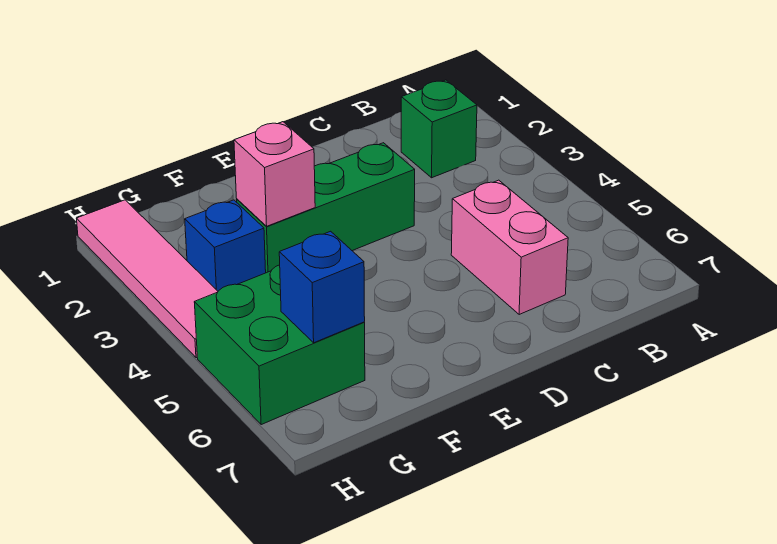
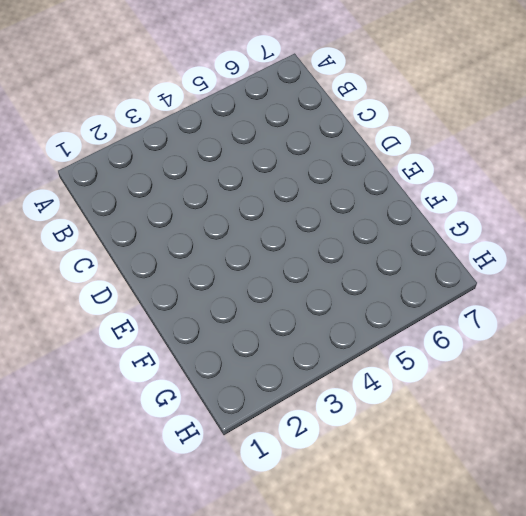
none -> green 1x1 brick [401,80,477,178]
none -> pink 1x2 brick [451,180,568,315]

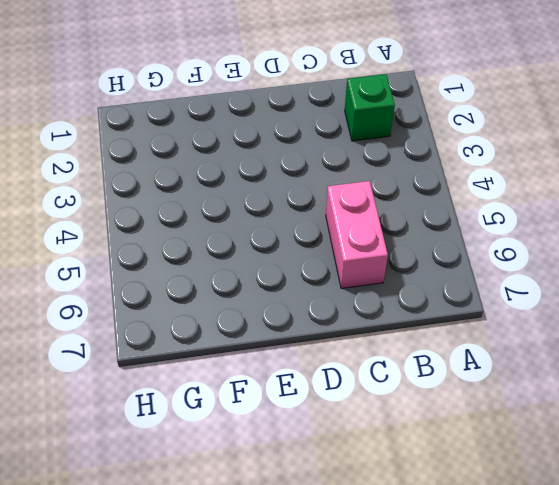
none -> green 1x3 brick [236,143,415,273]
none -> blue 1x1 brick [185,200,266,291]

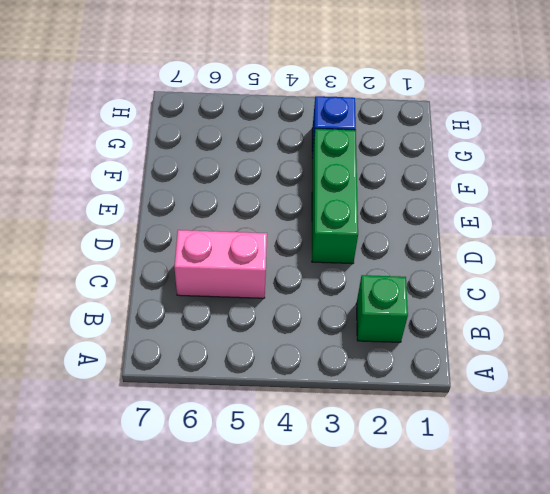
none -> green 2x2 brick [194,265,365,425]
none -> pink 1x4 tile [76,200,218,358]

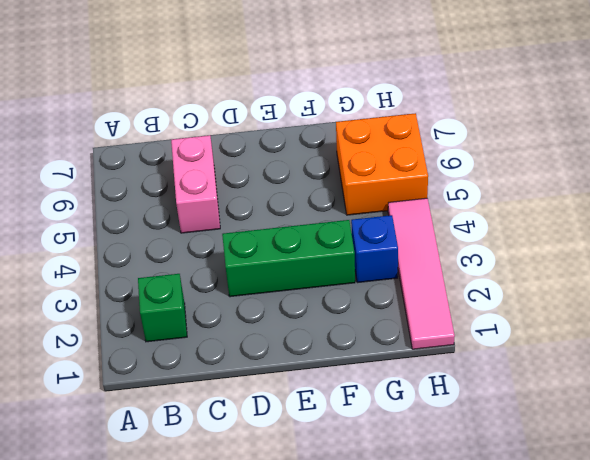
orange 2x2 brick [336,113,428,215] -> green 2x2 brick [194,265,365,425]
none -> pink 1x1 brick [234,122,315,226]
none -> blue 1x1 brick [279,231,365,343]

